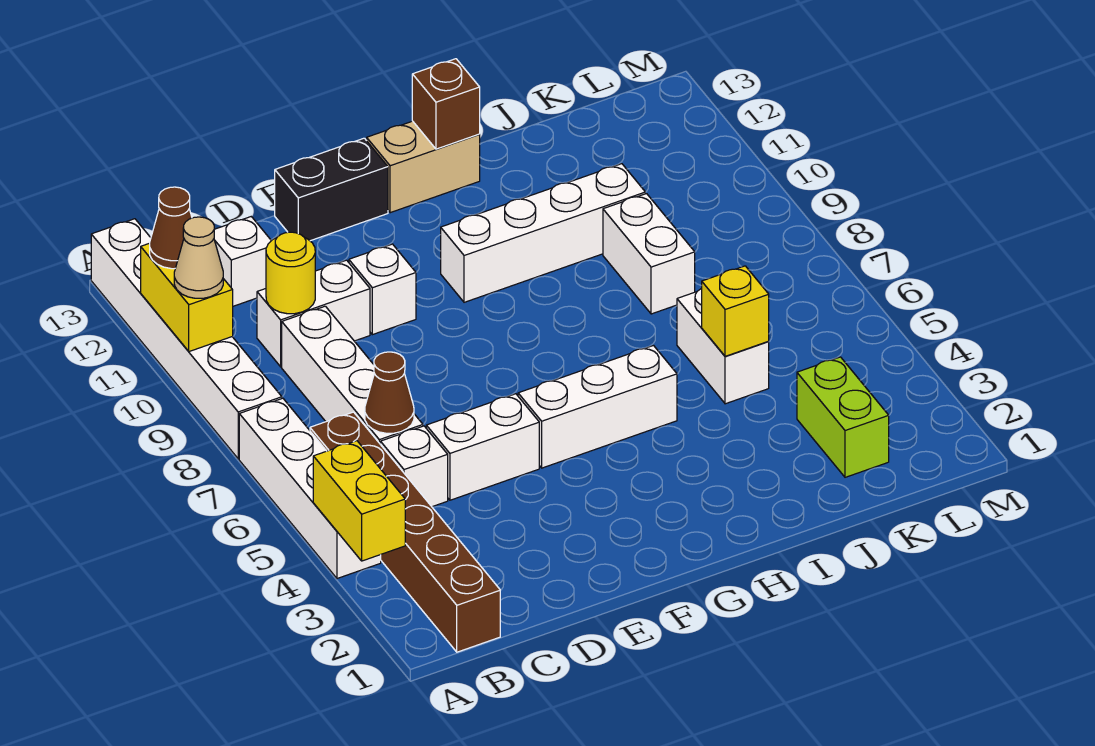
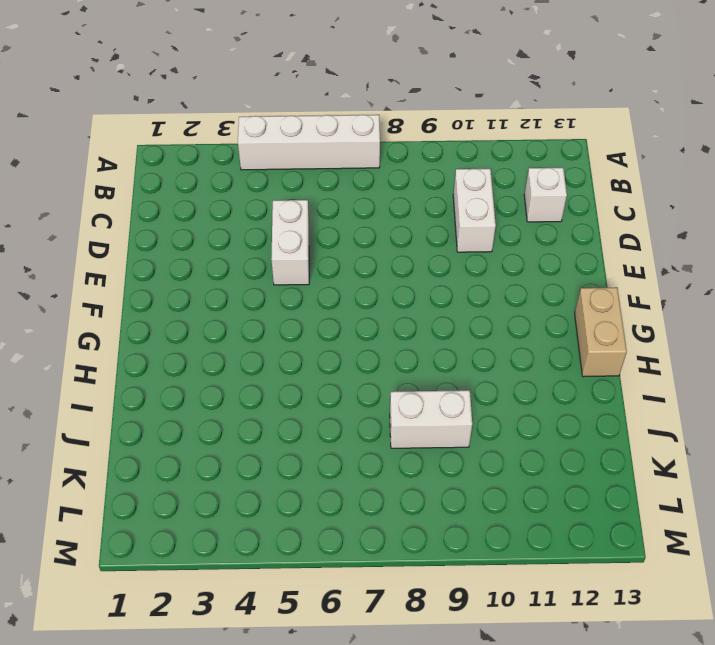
none -> white 1x6 brick [91,219,282,459]
none -> brown 1x6 brick [310,412,500,652]
none -> white 1x1 brick [380,426,448,507]

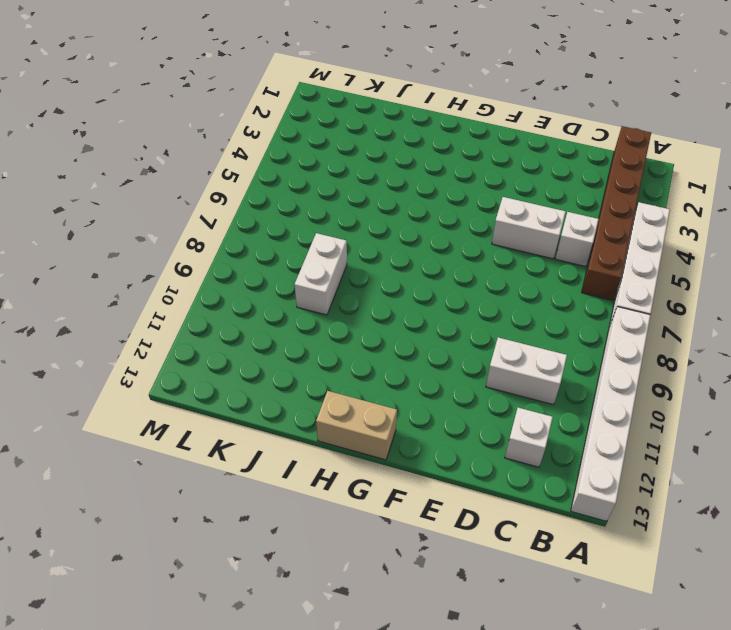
none -> white 1x4 brick [282,306,423,443]
none -> white 1x1 brick [349,244,416,335]
none -> black 1x2 brick [275,138,388,241]

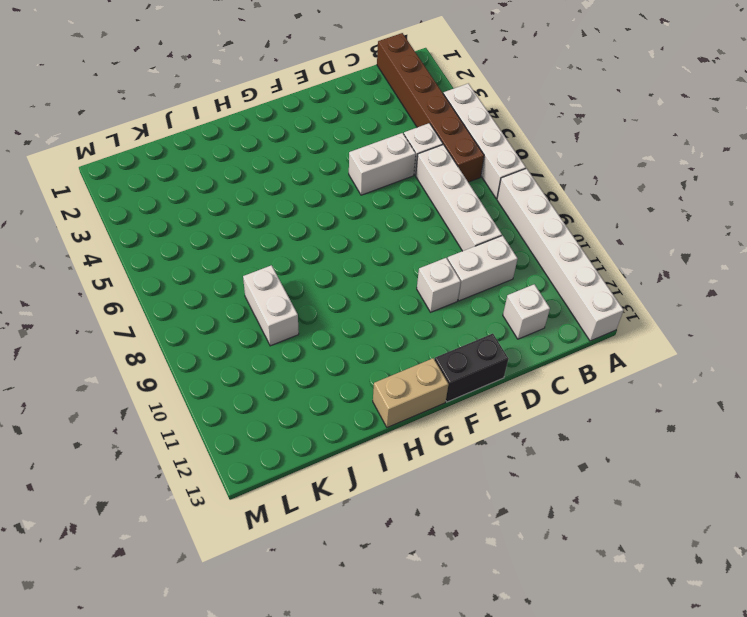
none -> white 1x3 brick [518,346,677,468]
none -> white 1x4 brick [441,164,645,302]
none -> white 1x2 brick [677,289,769,404]

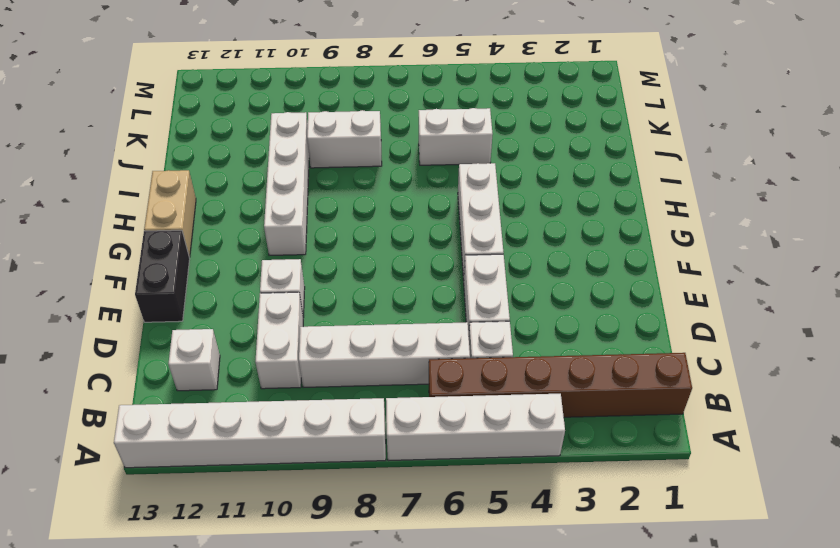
none -> lime 1x2 brick [797,357,889,477]
none -> yellow 1x2 brick [313,441,405,561]
none -> yellow 1x2 brick [141,243,233,352]

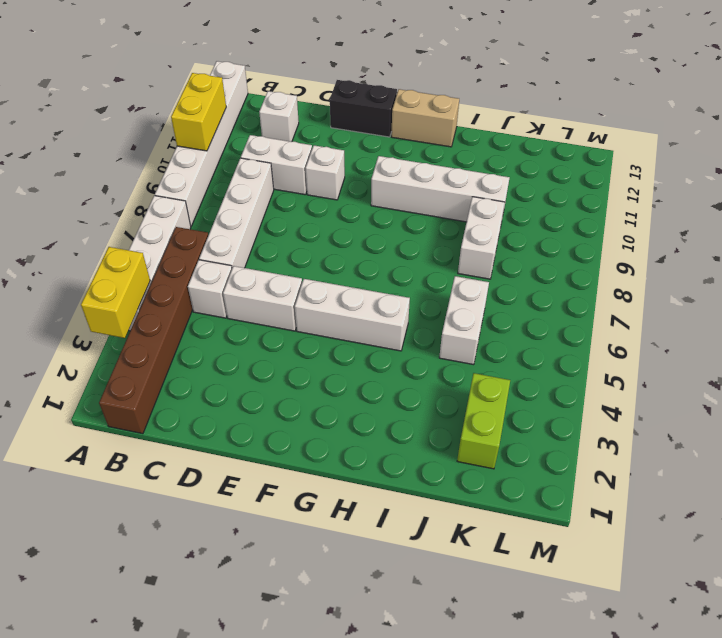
none -> brown 1x1 cone [365,352,414,433]
none -> yellow 1x1 round brick [266,232,315,314]
none -> brown 1x1 brick [412,59,480,149]

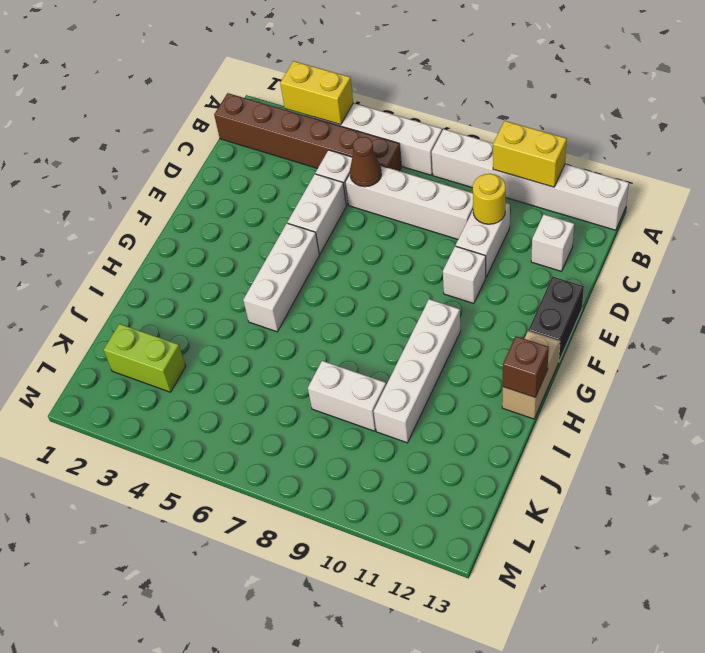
none -> white 1x2 brick [677,289,769,404]
none -> yellow 1x1 brick [702,266,769,356]
none -> tan 1x1 cone [174,217,223,298]

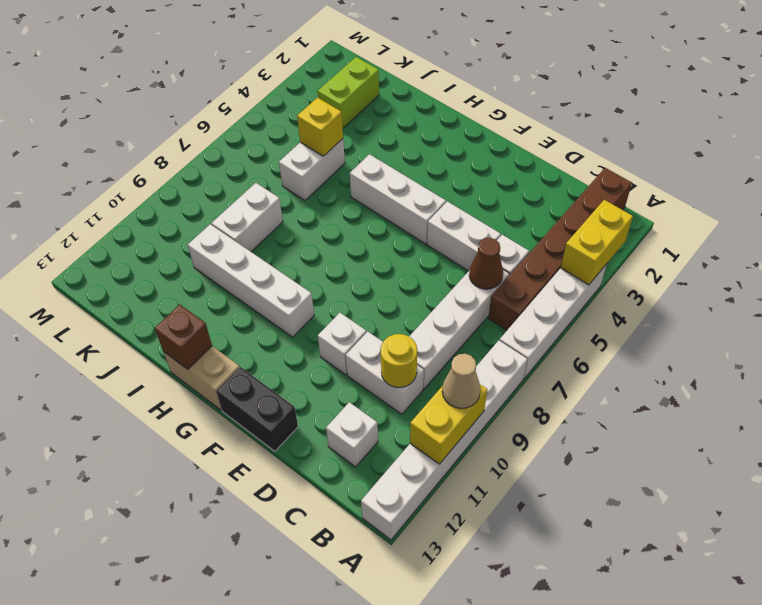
none -> brown 1x1 cone [150,187,192,269]

